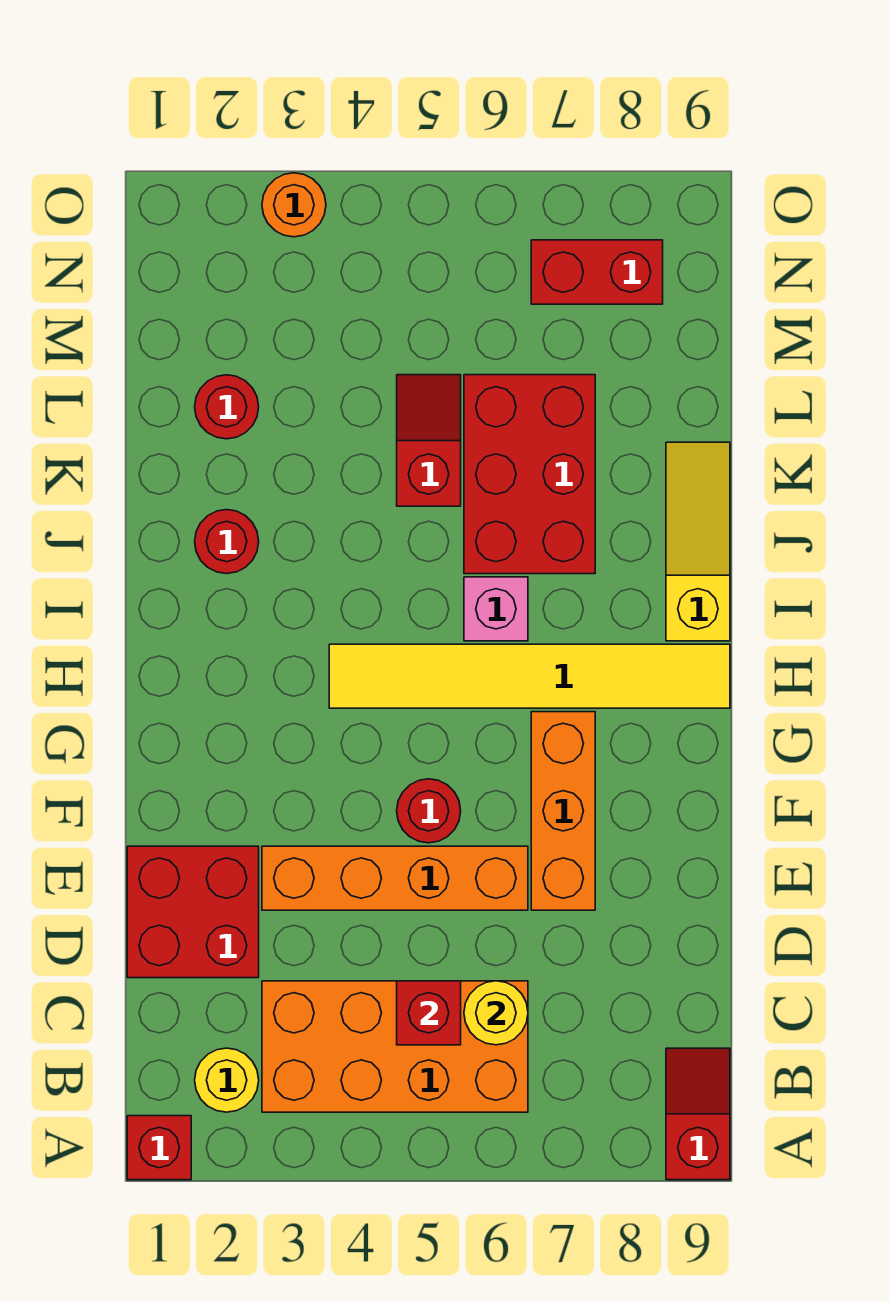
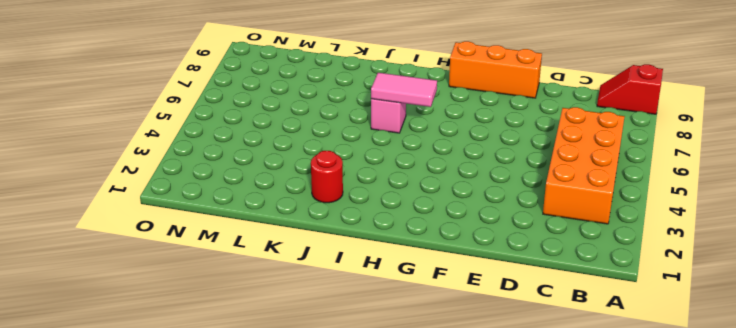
orange 1x3 brick [449,41,542,98] -> orange 1x3 brick moved to [531,712,595,910]
pink 1x2 tile [371,73,437,107] -> none
none -> red 1x1 brick [127,1116,191,1180]
none -> yellow 1x1 round brick [195,1048,259,1112]
none -> red 2x2 brick [127,846,259,978]

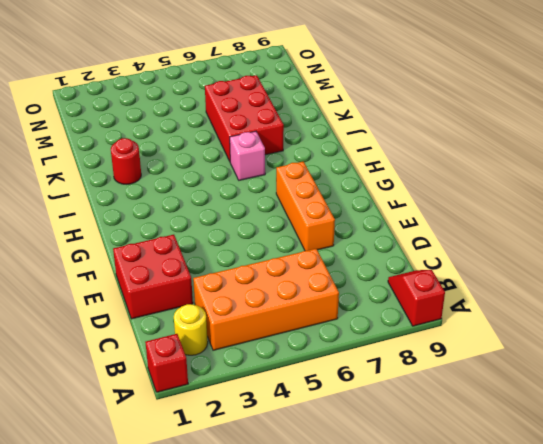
none -> orange 1x4 brick [262,846,528,910]
none -> red 1x1 round brick [397,779,461,843]
none -> yellow 1x6 tile [329,644,730,708]

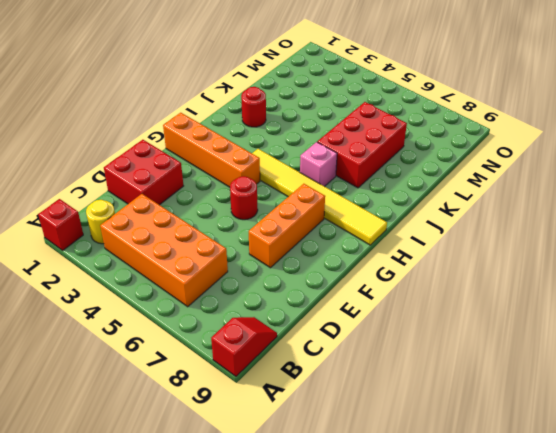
orange 1x4 brick [163,113,260,187] -> orange 1x4 brick moved to [262,846,528,910]
none -> yellow 1x3 slope [666,442,730,641]
none -> red 1x2 slope [397,375,461,506]
none -> red 1x1 round brick [195,375,259,439]

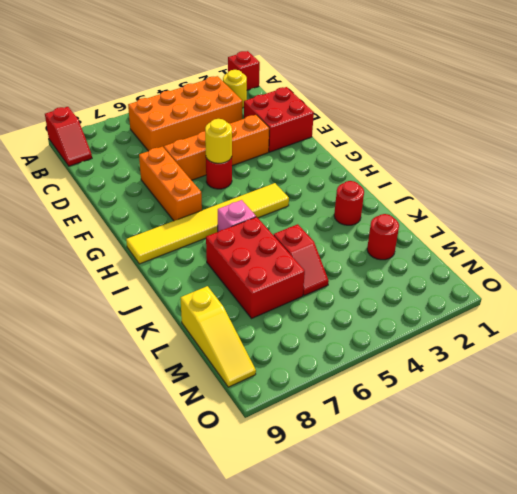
yellow 1x1 round brick [205,119,232,163] -> yellow 1x1 round brick moved to [464,981,528,1045]
yellow 1x3 slope [181,286,256,387] -> yellow 1x3 slope moved to [666,442,730,641]
none -> red 1x2 brick [531,240,663,304]
none -> orange 1x1 round brick [262,173,326,237]
none -> red 1x1 brick [397,981,461,1045]

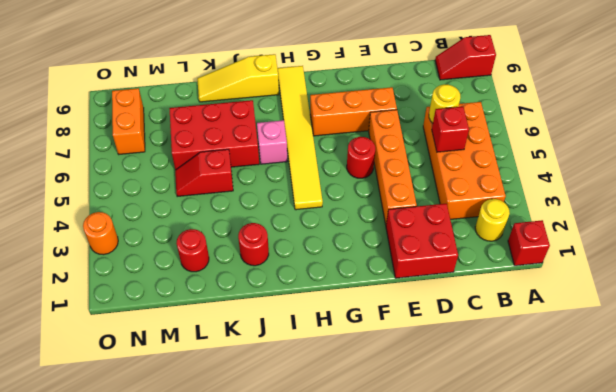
orange 1x2 brick [112,88,145,154] -> red 1x2 brick [531,240,663,304]

